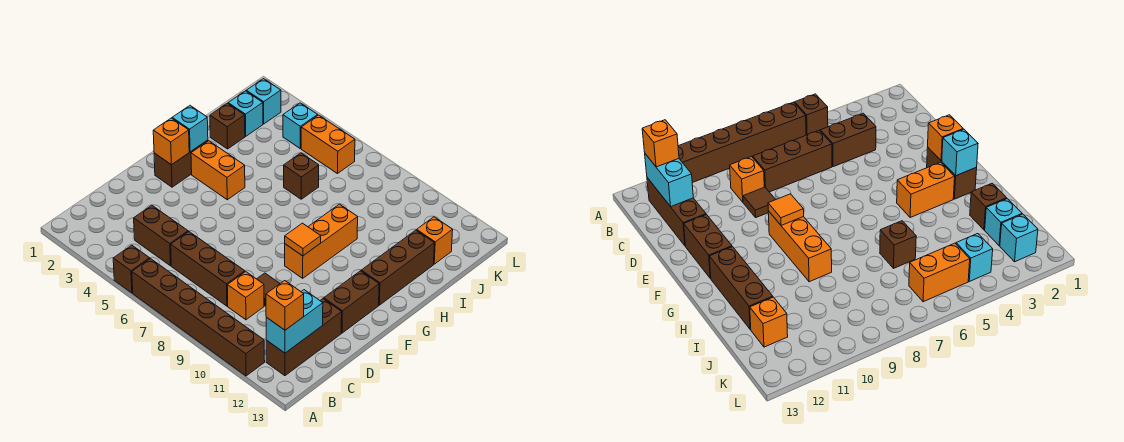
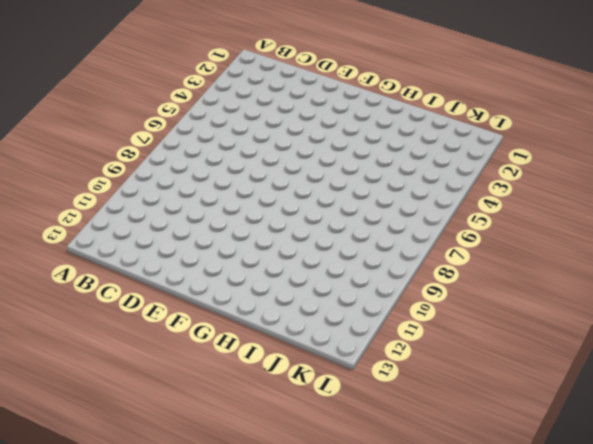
none -> brown 1x1 brick [113,245,150,293]
none -> brown 1x6 brick [132,259,265,376]
none -> brown 1x3 brick [266,299,342,376]

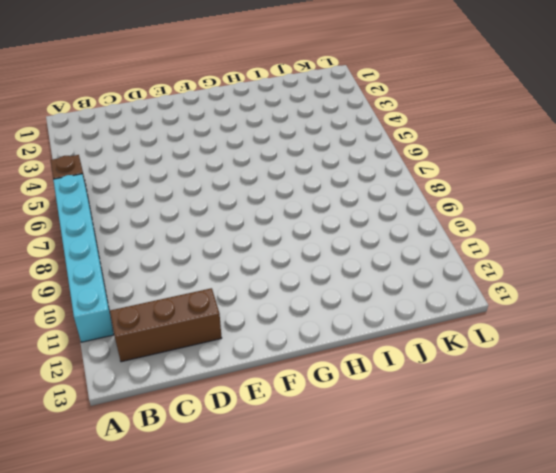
cyan 1x6 brick [53,174,114,342] -> brown 1x6 brick [132,259,265,376]
none -> brown 1x2 brick [134,205,188,266]
none -> brown 1x3 brick [171,232,245,306]
none -> orange 1x1 brick [227,272,264,320]

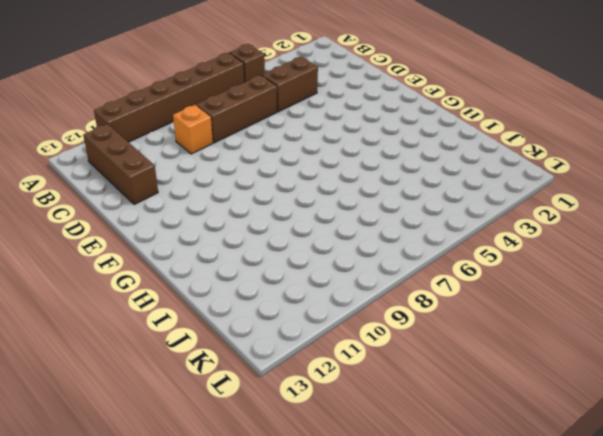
none -> brown 1x1 tile [257,273,280,306]
none -> brown 1x2 brick [324,271,379,333]
none -> brown 1x2 brick [154,140,208,187]

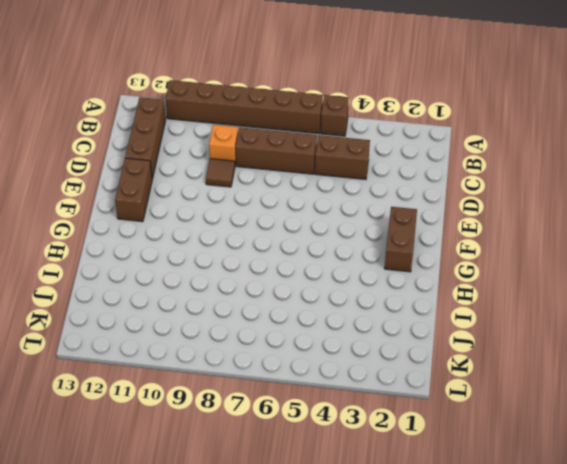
none -> orange 1x3 brick [285,204,358,278]
none -> orange 1x2 brick [191,141,245,200]
none -> brown 1x3 brick [361,230,434,305]

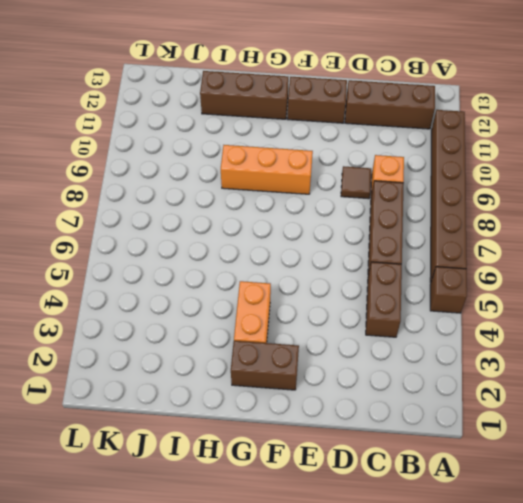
none -> brown 1x1 brick [210,103,245,149]
none -> brown 1x1 brick [284,153,319,199]
none -> cyan 1x1 brick [228,91,263,136]

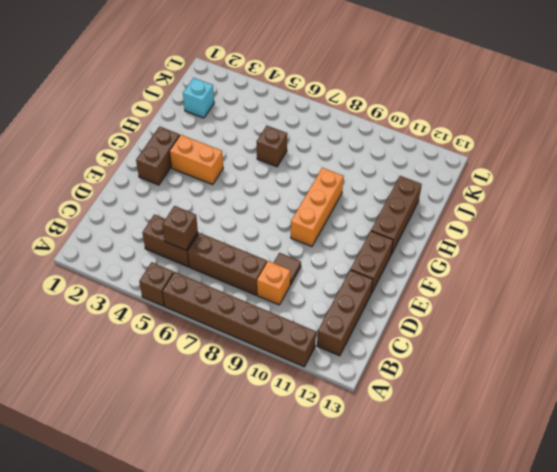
brown 1x1 brick [162,206,198,250] -> brown 1x1 brick moved to [210,103,245,149]
none -> orange 1x1 brick [417,217,453,264]
none -> cyan 1x1 brick [246,79,281,124]
none -> cyan 1x1 brick [283,103,318,148]

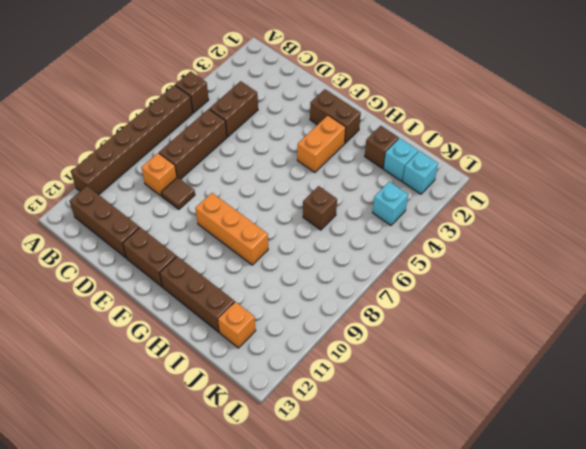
none -> orange 1x2 brick [301,115,355,174]
none -> cyan 1x2 brick [266,290,323,353]
none -> orange 1x1 brick [153,118,189,165]

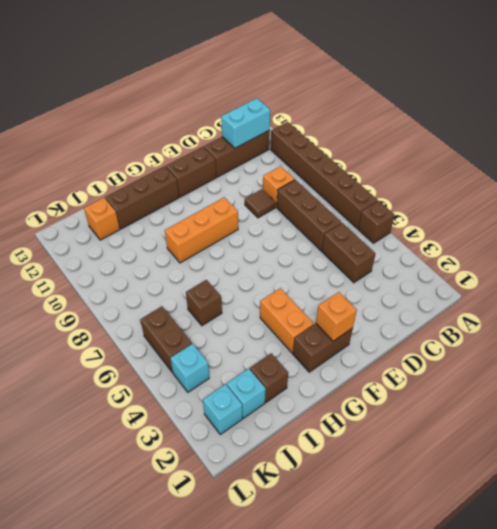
brown 1x2 brick [140,306,192,373] -> orange 1x2 brick [301,115,355,174]
none -> orange 1x1 tile [285,223,321,256]
none -> cyan 1x1 brick [172,106,208,152]
none -> orange 1x1 brick [266,281,304,330]

